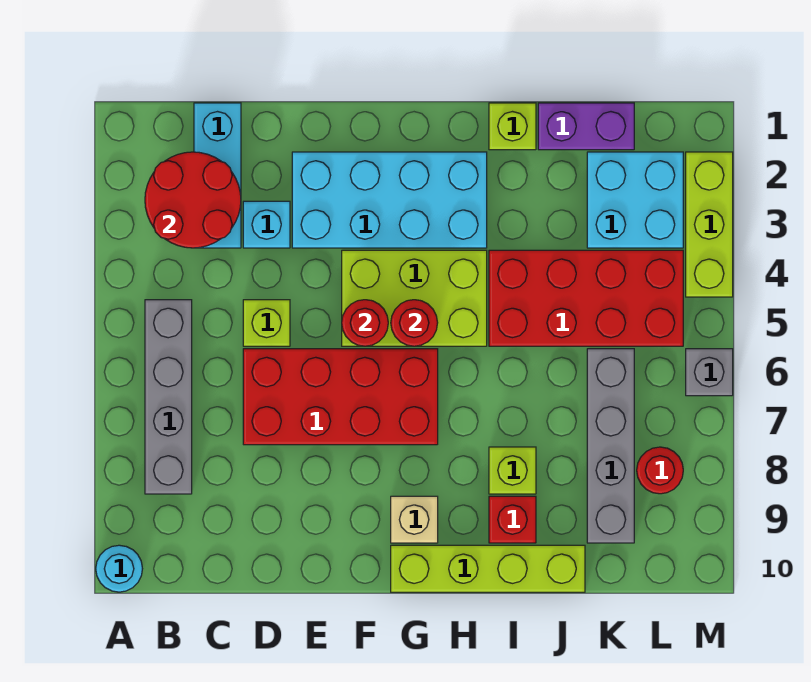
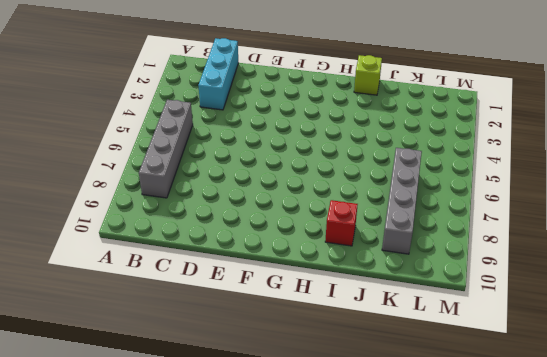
none -> cyan 1x1 round brick [96,545,142,592]
none -> cyan 1x1 brick [243,201,290,248]
none -> lime 1x1 brick [243,300,290,346]

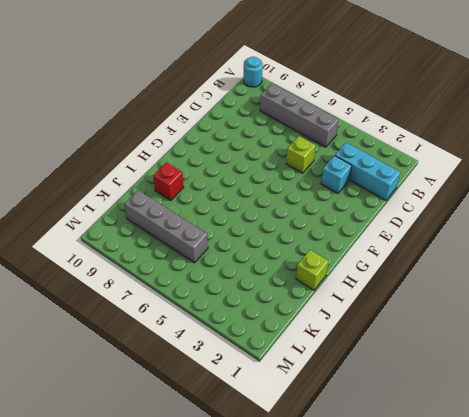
none -> red 2x4 brick [243,349,438,445]
none -> cyan 2x4 brick [292,152,487,248]
none -> lime 2x3 brick [342,250,487,346]

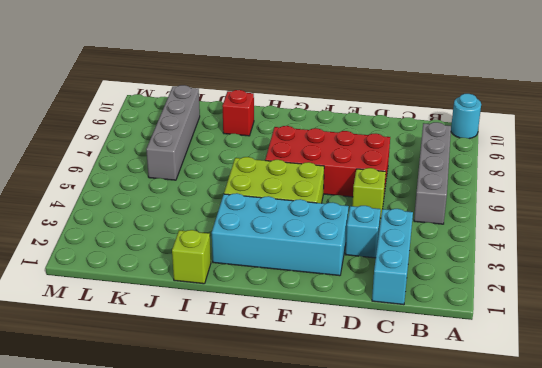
none -> tan 1x1 brick [391,496,438,543]
none -> lime 1x4 brick [391,545,585,592]
none -> red 2x4 brick [489,250,683,346]

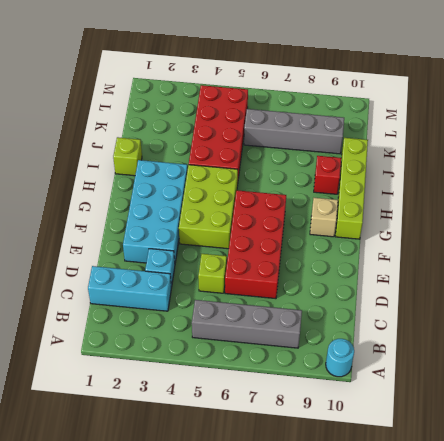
none -> lime 1x1 brick [489,447,536,494]
none -> purple 1x2 brick [538,103,634,150]
none -> cyan 2x2 brick [587,152,683,248]

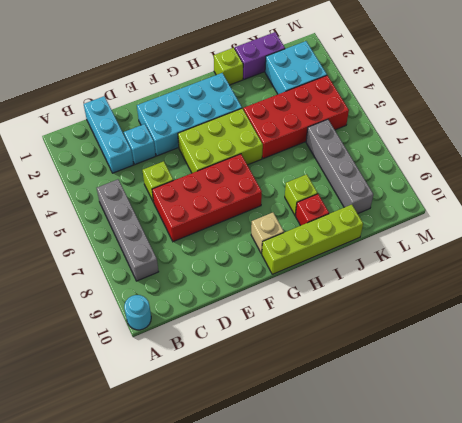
none -> red 1x1 round brick [637,447,683,494]
none -> lime 1x3 brick [686,152,733,297]
none -> grey 1x1 brick [686,349,733,396]

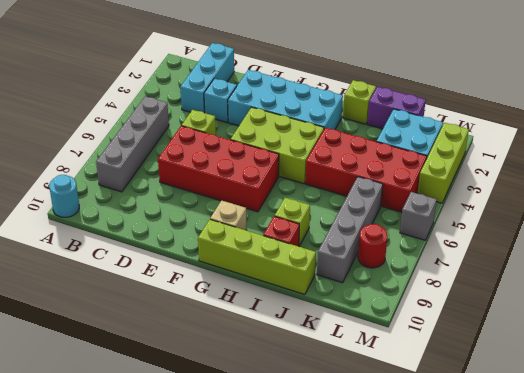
none -> red 2x2 round brick [145,152,241,248]
none -> red 1x1 round brick [342,300,388,346]
none -> red 1x1 round brick [391,300,438,346]

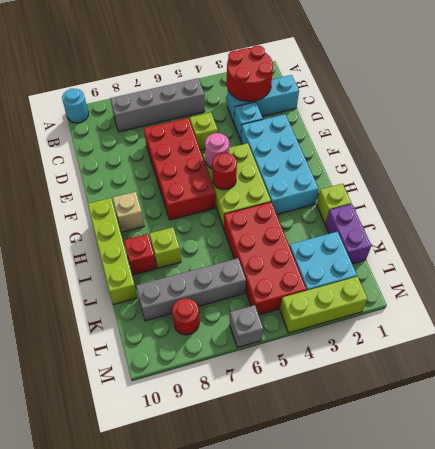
pink 1x1 round brick [205,133,229,169] -> red 1x1 round brick [342,300,388,346]

